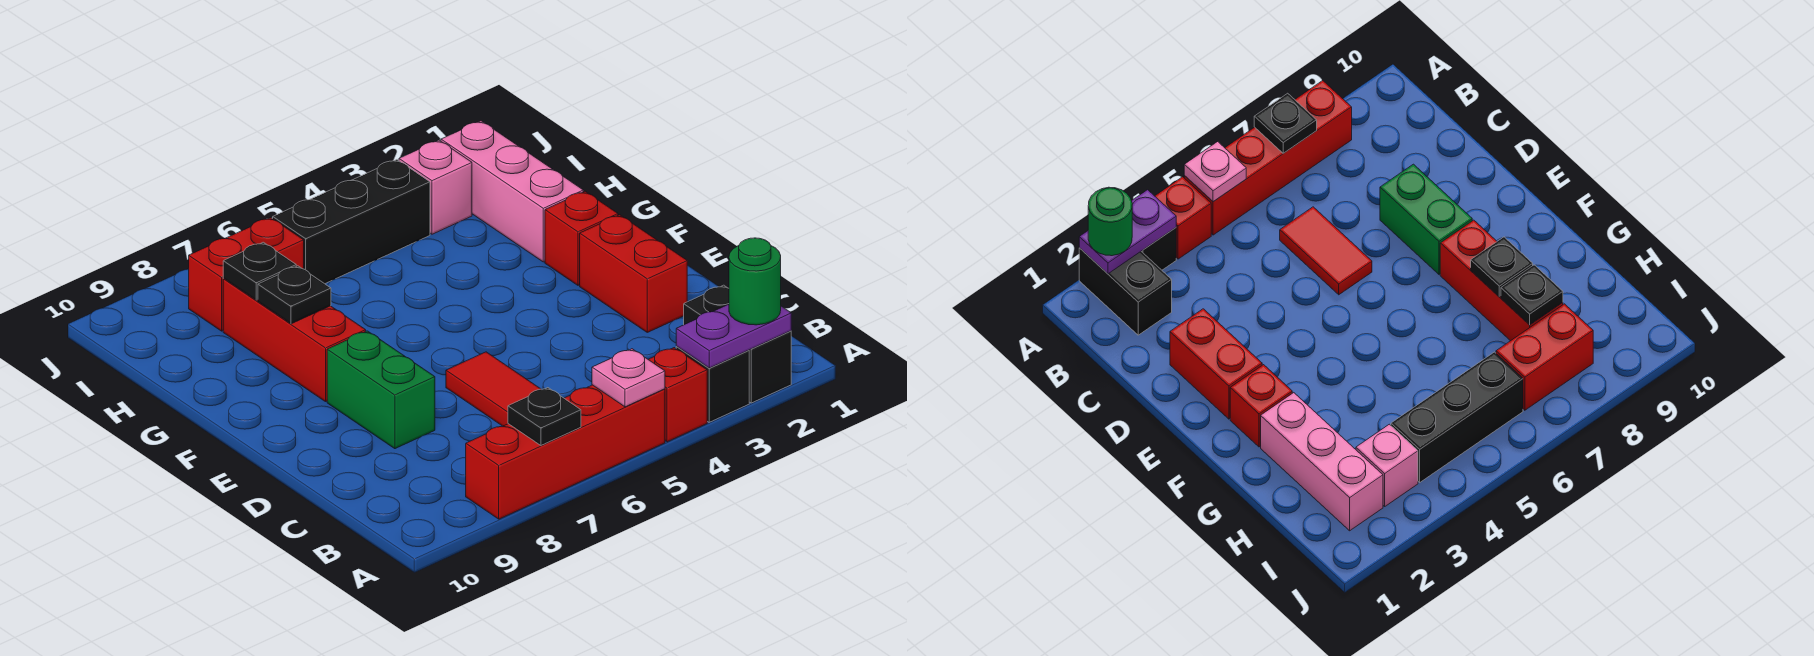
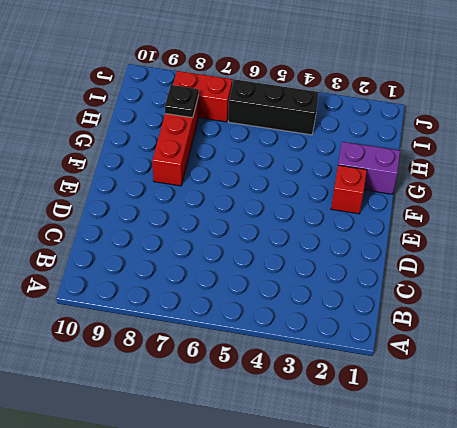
purple 1x2 brick [338,142,400,194] -> pink 1x3 brick [441,121,583,262]
none -> black 1x2 brick [684,285,791,403]
none -> black 1x1 brick [676,347,749,422]
none -> red 1x1 brick [648,348,707,442]

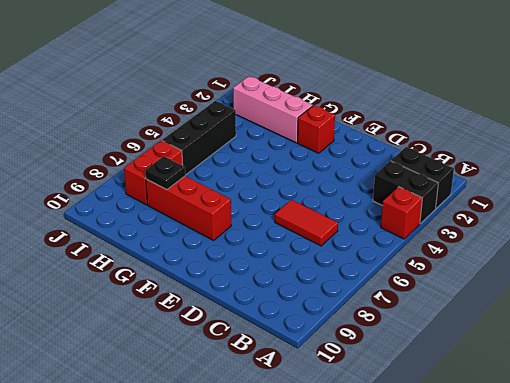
black 1x2 brick [373,161,438,224] -> black 1x1 brick [676,347,749,422]
none -> red 1x4 brick [466,385,665,519]
none -> red 1x2 brick [580,215,687,332]
none -> green 1x2 brick [327,331,435,449]

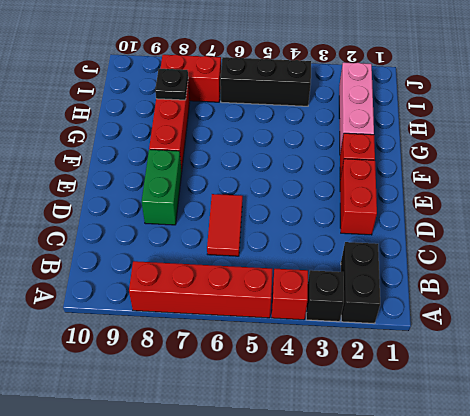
none -> pink 1x1 brick [399,140,472,234]
none -> purple 1x2 plate [676,304,791,368]
none -> pink 1x1 plate [592,349,665,407]

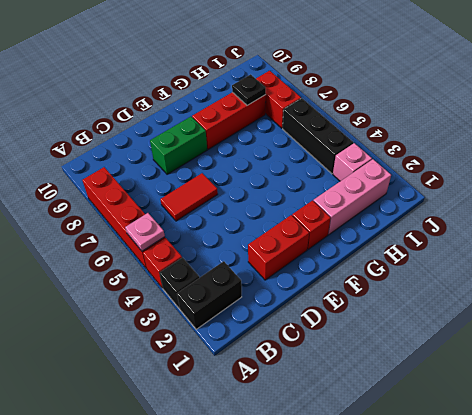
none -> purple 1x2 plate [676,304,791,368]
none -> black 1x1 plate [508,388,581,445]
none -> black 1x1 plate [258,266,331,324]

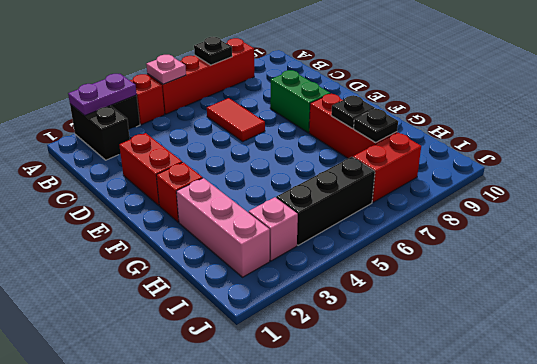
none -> green 1x1 round brick [729,238,781,325]

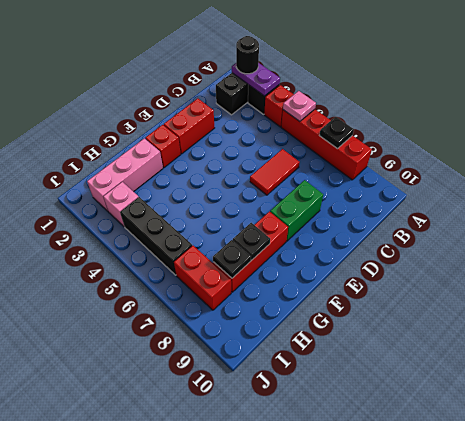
black 1x1 round brick [236,36,259,74] -> green 1x1 round brick [729,238,781,325]

